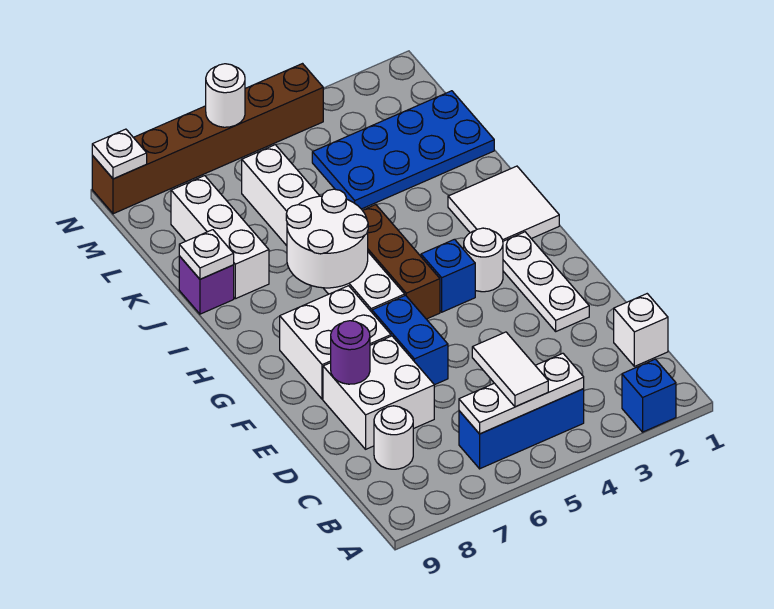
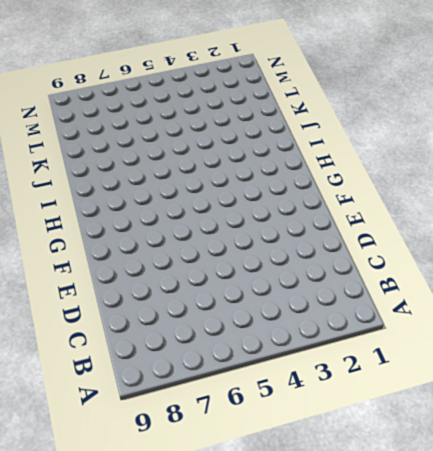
none -> blue 1x1 brick [622,359,676,432]
none -> blue 1x3 brick [459,389,584,469]
none -> white 1x1 brick [614,294,668,366]

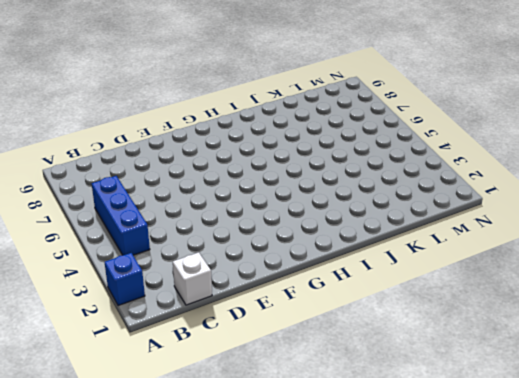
none -> white 1x1 round brick [374,406,413,469]
none -> white 2x2 brick [323,336,434,449]
none -> white 1x3 plate [503,232,589,331]

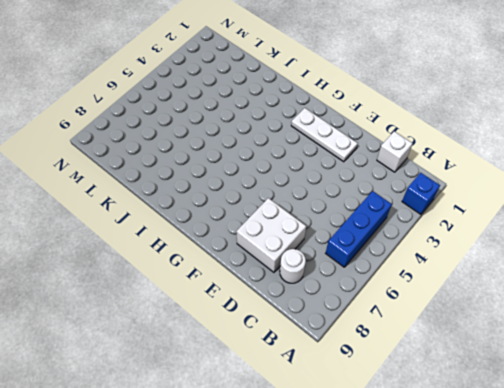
none -> blue 1x2 brick [372,295,448,385]
none -> white 2x2 brick [280,286,391,399]
none -> white 1x1 round brick [464,228,503,292]

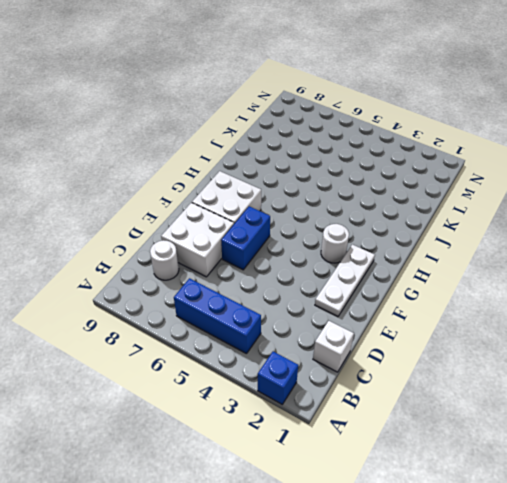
none -> blue 1x1 brick [421,239,475,312]
none -> brown 1x3 brick [362,205,440,319]
none -> white 1x6 brick [242,145,405,312]

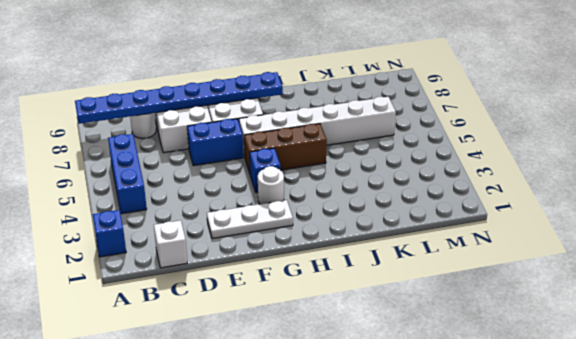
blue 1x8 plate [75,72,283,124] -> purple 1x1 round brick [331,321,370,384]
none -> white 2x2 tile [448,166,559,241]
none -> white 1x3 brick [171,176,269,299]
none -> purple 1x1 brick [179,256,234,314]

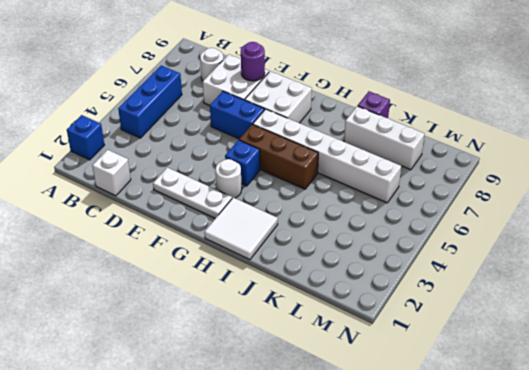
none -> blue 2x4 plate [312,91,494,209]
none -> brown 1x6 brick [92,64,323,214]
none -> white 1x3 plate [459,353,584,434]

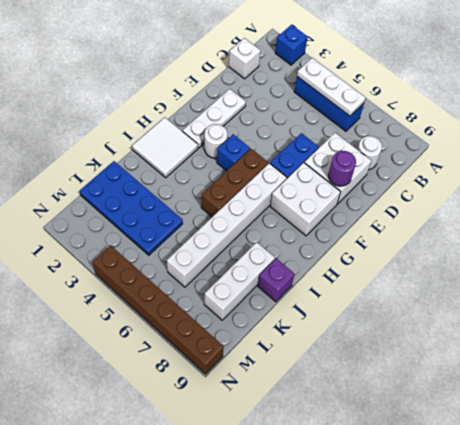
none -> white 2x2 round brick [286,189,368,288]
none -> white 1x1 plate [179,230,234,279]
none -> white 1x1 round brick [206,64,245,127]

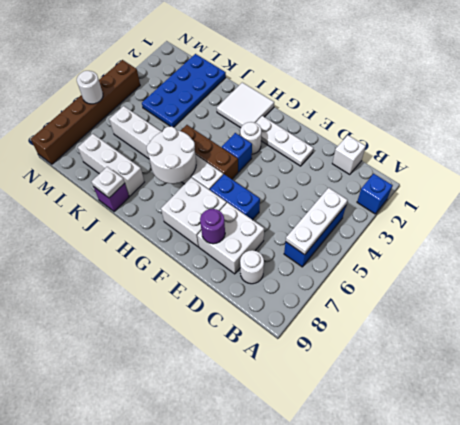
none -> white 1x1 plate [92,129,147,179]
none -> white 1x2 tile [472,332,548,407]

